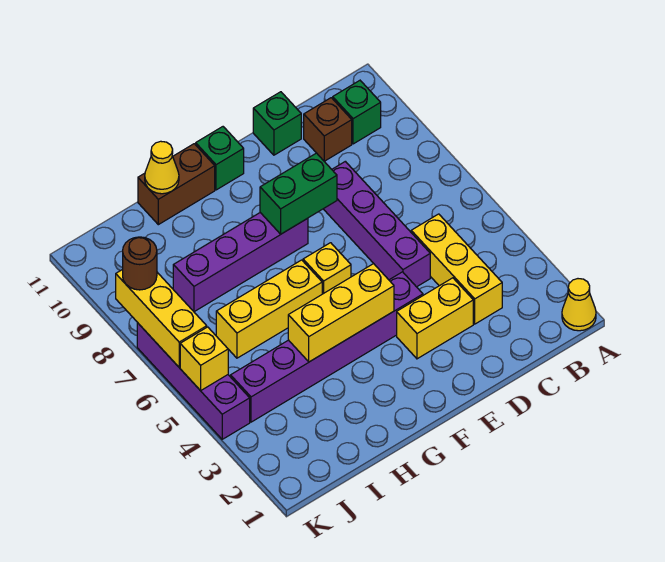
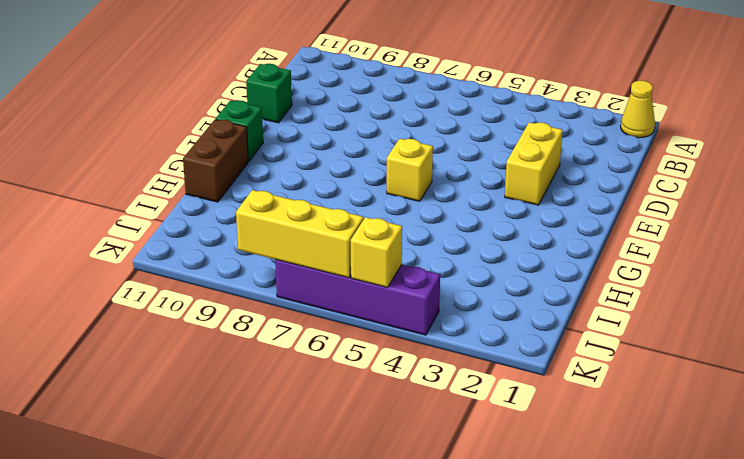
none -> green 1x1 brick [333,81,381,144]
none -> yellow 1x3 brick [411,214,502,324]
none -> brown 1x1 brick [304,98,352,161]

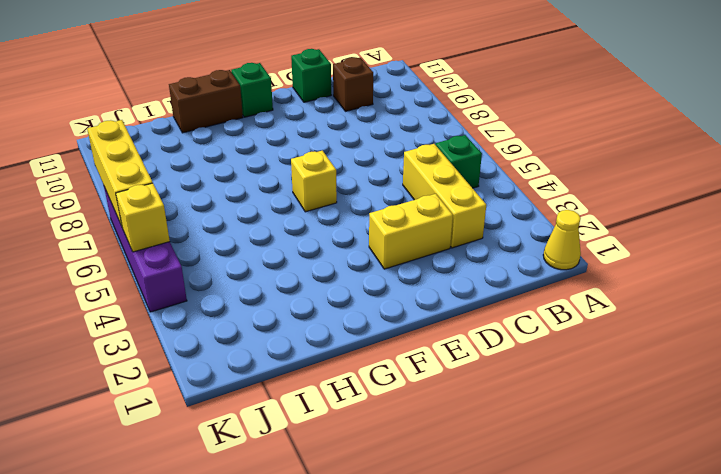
green 1x1 brick [436,135,482,188] -> green 1x1 brick moved to [333,81,381,144]
none -> purple 1x4 brick [324,161,430,287]
none -> purple 1x6 brick [231,272,423,422]
none -> purple 1x4 brick [173,213,308,312]

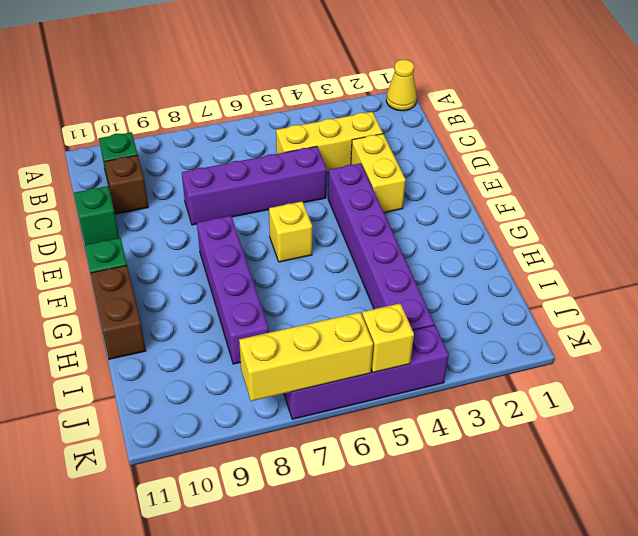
none -> yellow 1x3 brick [216,260,322,358]
none -> green 1x2 brick [260,153,337,234]
none -> yellow 1x3 brick [288,264,394,362]

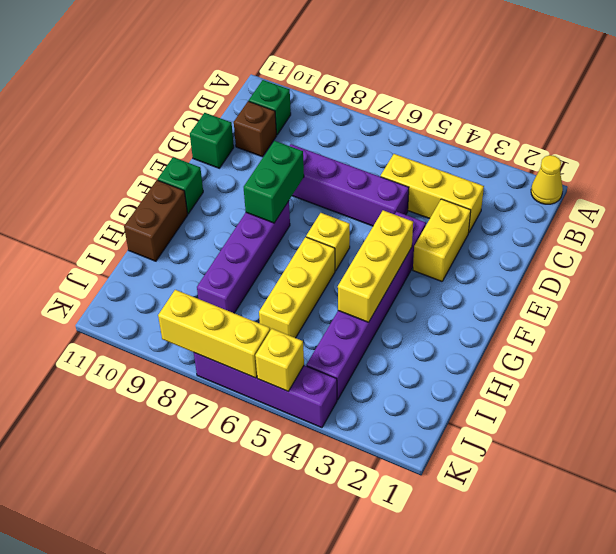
none -> yellow 1x1 cone [145,141,179,194]
none -> brown 1x1 round brick [123,237,157,290]

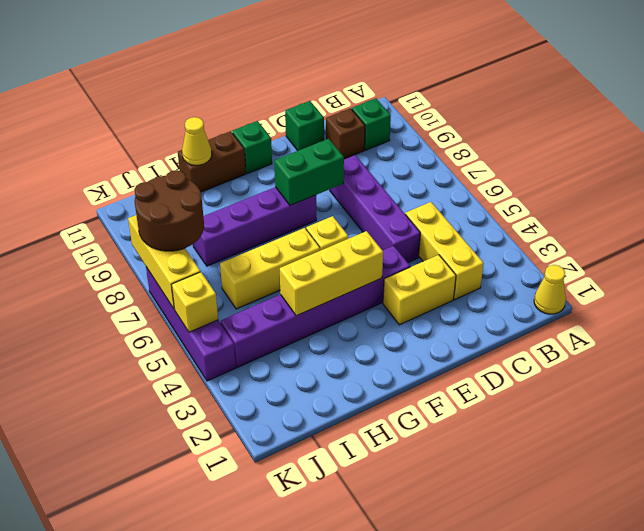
brown 2x2 round brick [134,170,204,251] -> brown 1x1 round brick [123,237,157,290]

